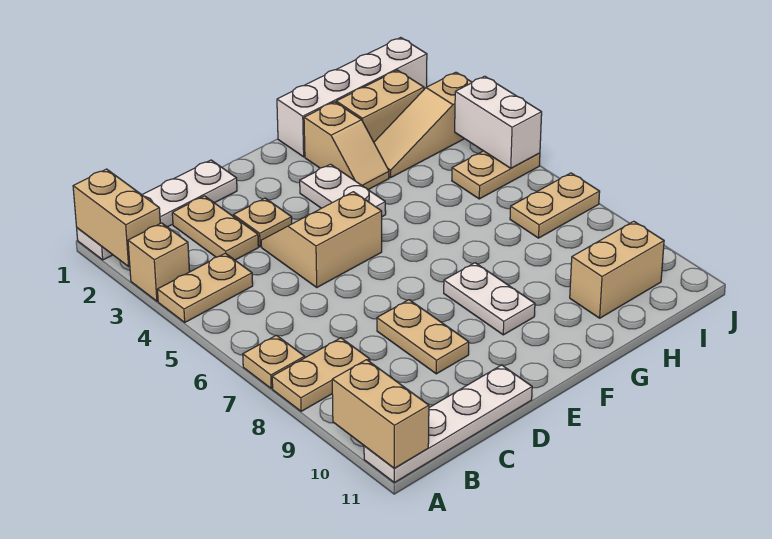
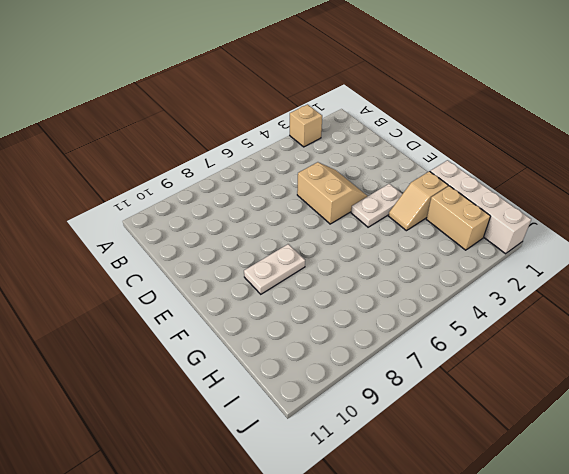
none -> white 1x4 plate [77,160,237,260]
none -> tan 1x2 plate [157,253,253,322]
none -> tan 1x1 plate [243,335,305,388]

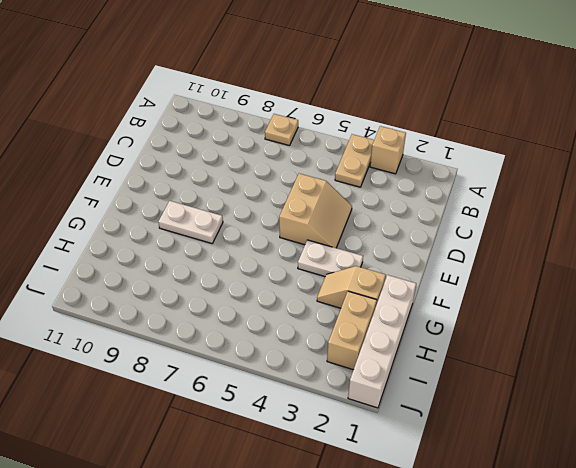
none -> white 1x4 plate [77,160,237,260]
none -> tan 1x2 plate [272,338,370,411]
none -> white 1x4 plate [364,365,532,483]

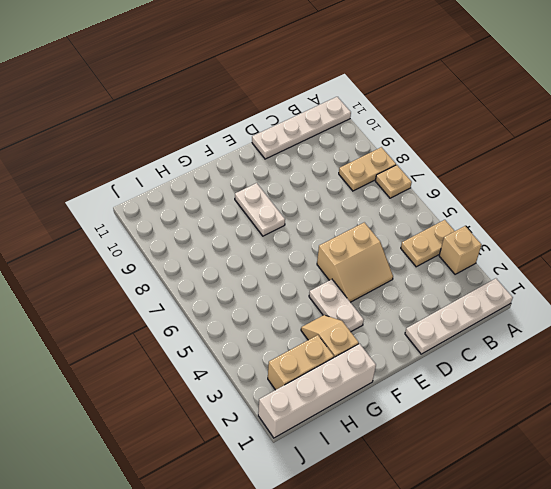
none -> tan 1x2 plate [172,196,259,260]
none -> tan 1x1 plate [233,198,292,247]
none -> tan 1x2 plate [377,300,469,374]

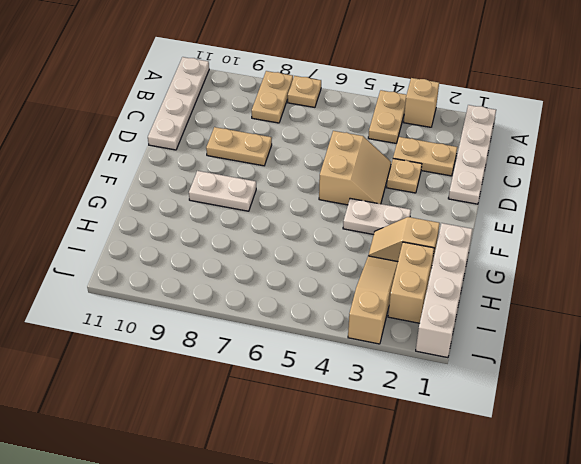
none -> tan 1x2 brick [570,221,664,318]
none -> tan 1x2 plate [452,151,540,199]
none -> tan 1x2 plate [510,173,600,238]

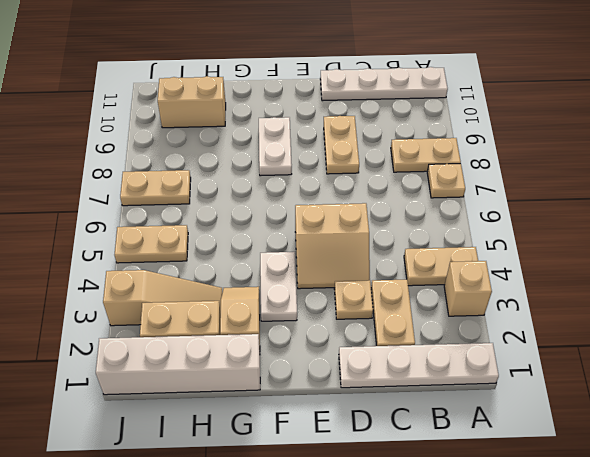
none -> tan 1x2 brick [73,169,160,266]
none -> tan 1x2 brick [332,360,429,468]
none -> white 1x2 brick [455,76,542,168]

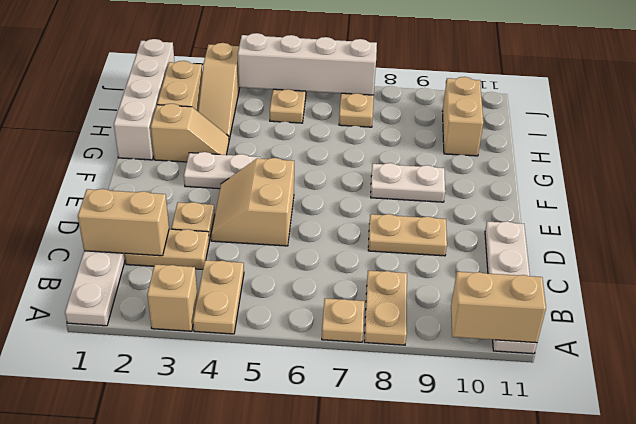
tan 1x2 brick [78,189,169,256] -> tan 1x2 brick moved to [73,169,160,266]
white 1x4 brick [238,33,377,95] -> white 1x2 brick [455,76,542,168]

